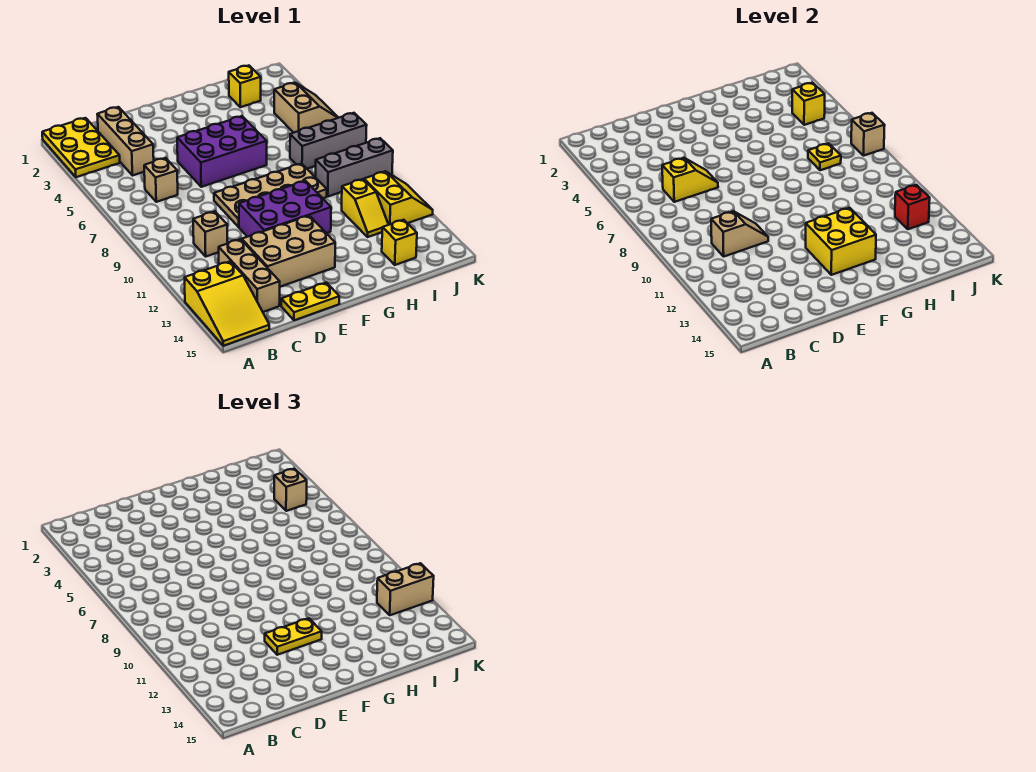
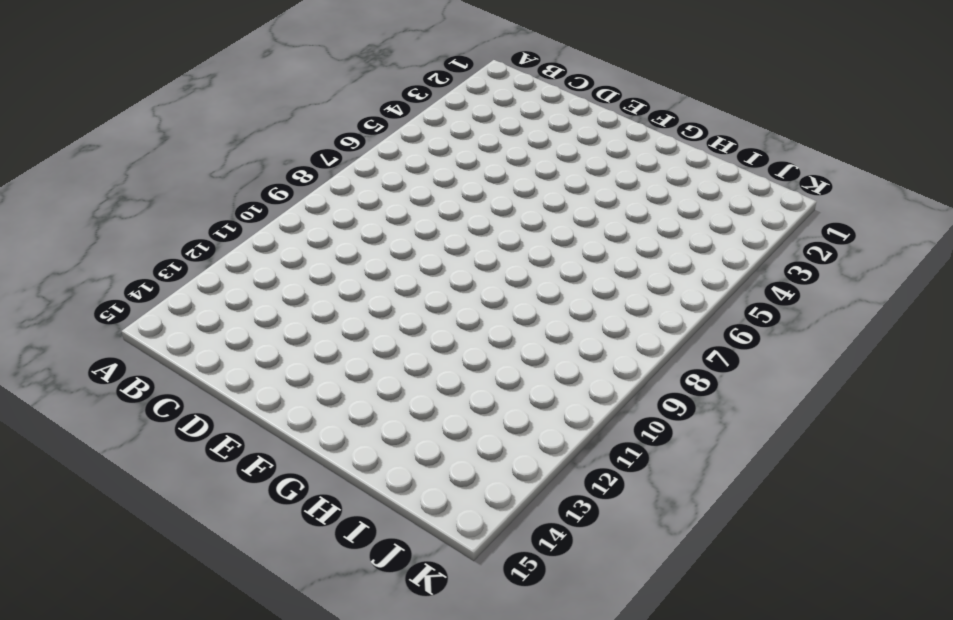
none -> yellow 2x3 plate [42,118,120,177]
none -> yellow 2x3 slope [185,261,269,346]
none -> tan 1x3 brick [97,107,154,176]

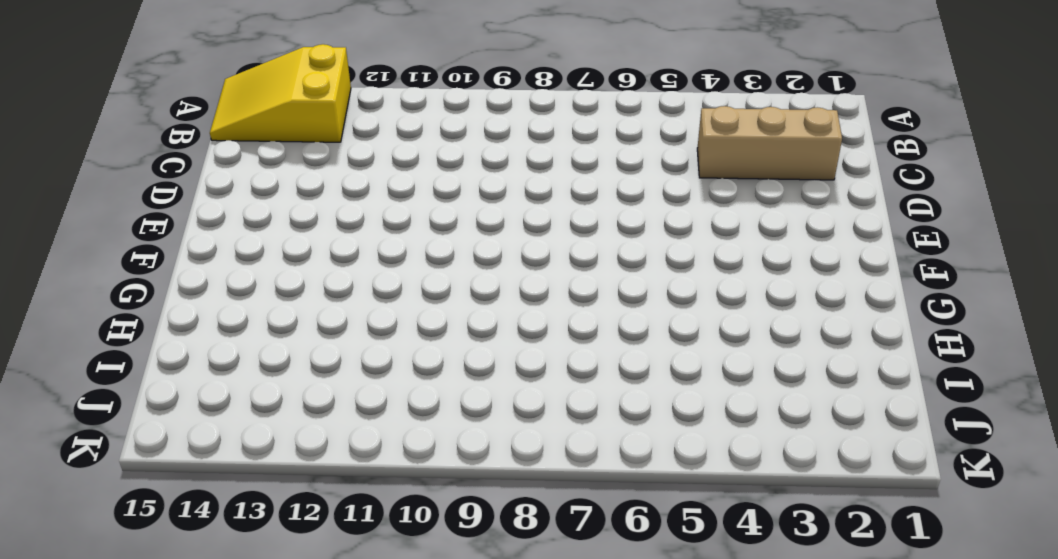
none -> yellow 2x3 plate [42,118,120,177]
none -> tan 1x1 brick [144,158,178,202]
none -> tan 1x1 brick [193,212,227,256]

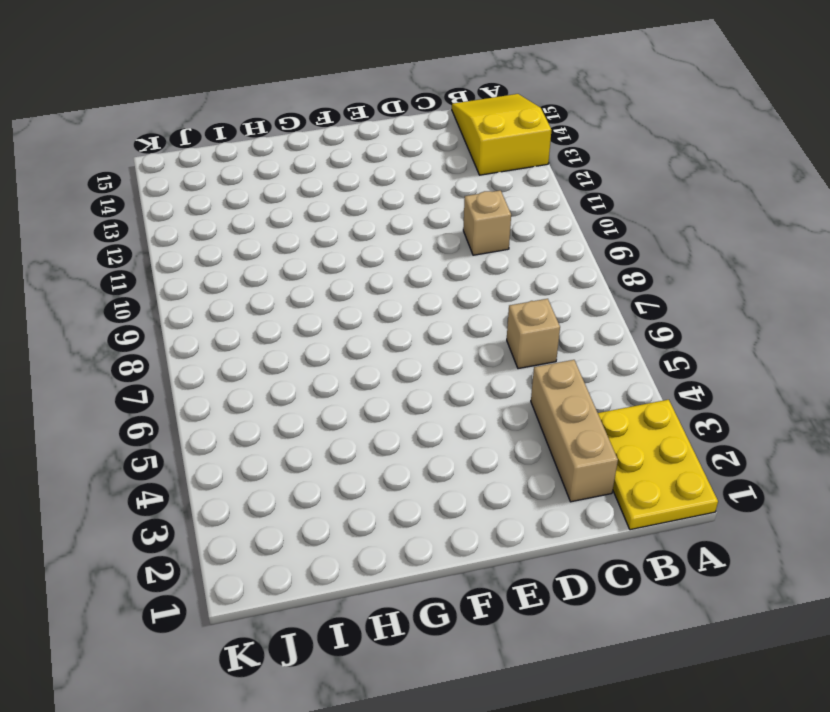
none -> tan 1x3 brick [219,239,280,312]
none -> tan 2x3 brick [242,216,335,287]
none -> yellow 1x2 plate [281,282,339,320]

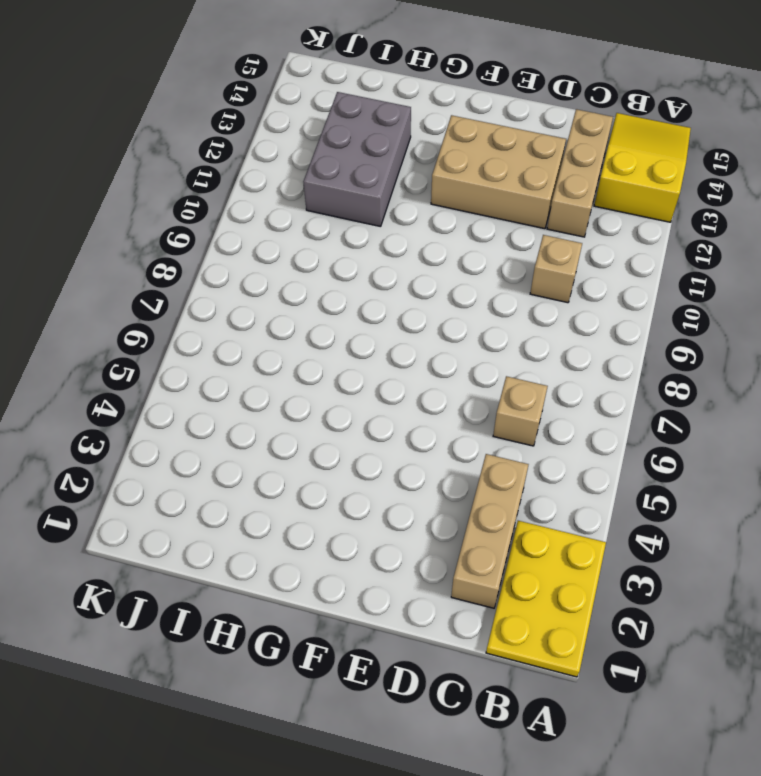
grey 2x3 brick [303,92,411,227] -> yellow 1x2 slope [342,179,388,237]
none -> yellow 1x2 plate [281,282,339,320]
none -> purple 2x3 brick [177,116,267,187]
none -> tan 2x4 plate [214,164,327,227]

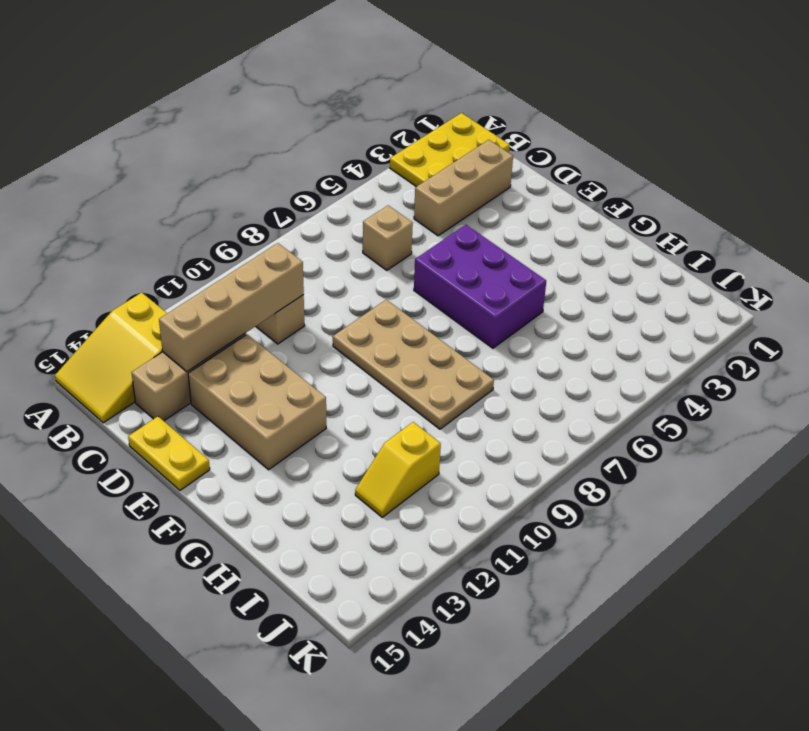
tan 1x4 brick [159,243,304,372] -> tan 1x2 slope [711,211,768,256]
none -> purple 2x3 brick [239,181,331,237]
none -> yellow 1x1 brick [229,66,261,107]
none -> grey 1x3 brick [290,113,367,169]

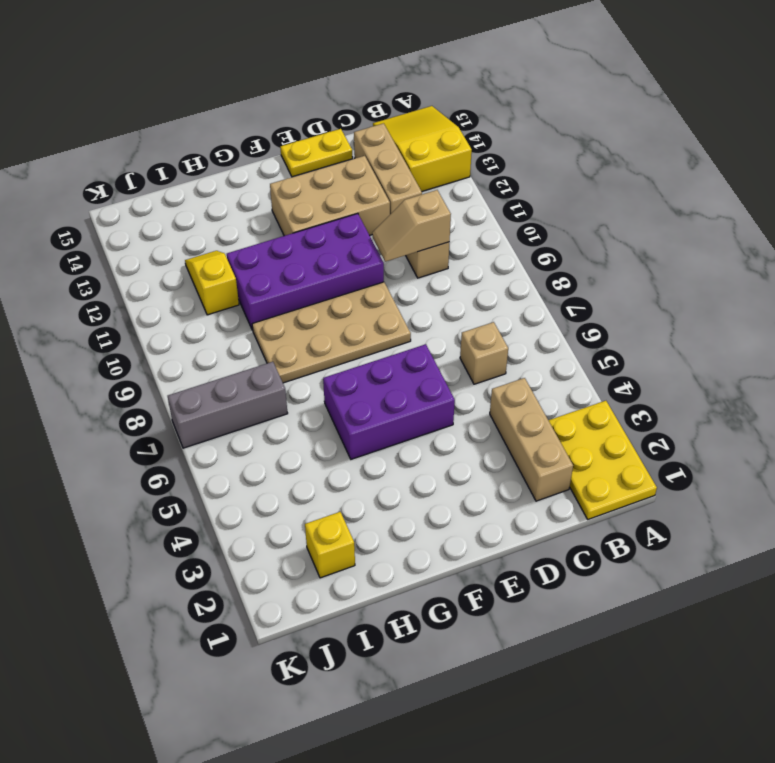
purple 2x4 brick [227,213,384,330] -> purple 2x3 brick [239,181,331,237]
none -> grey 1x3 brick [316,138,393,196]
none -> yellow 1x1 brick [382,220,417,265]
none -> tan 2x2 slope [274,83,339,133]

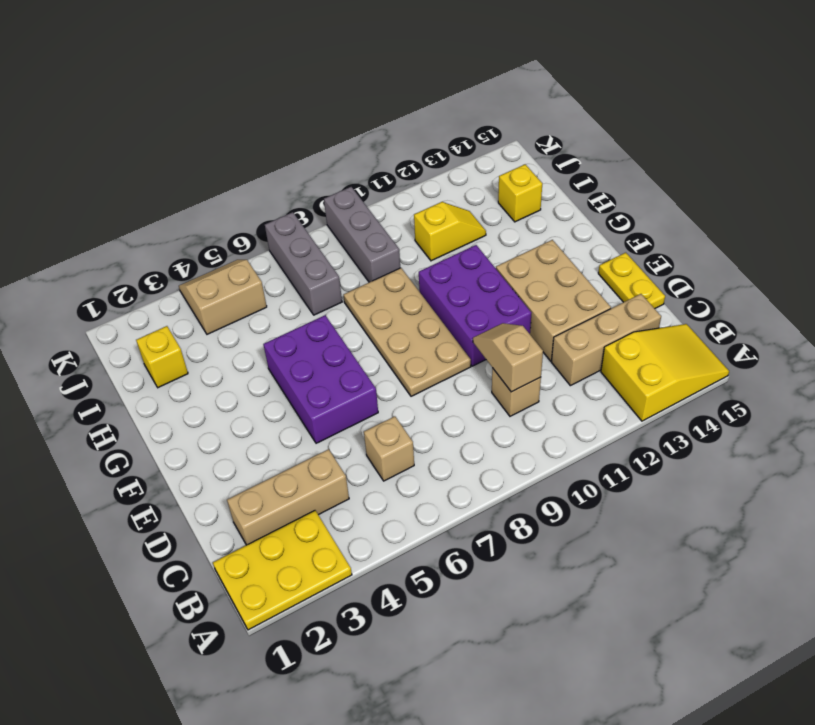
none -> yellow 2x2 slope [364,171,433,225]
none -> yellow 1x2 slope [662,158,718,202]
none -> yellow 2x2 brick [806,208,876,275]

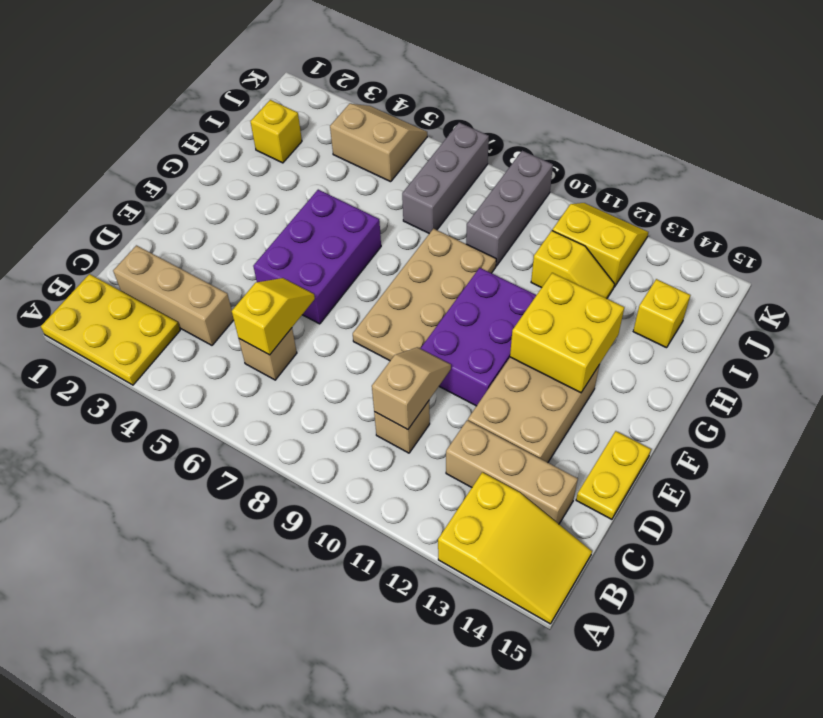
none -> yellow 1x1 plate [808,143,841,170]
none -> yellow 1x1 brick [792,83,825,125]
none -> red 1x1 brick [895,185,930,229]

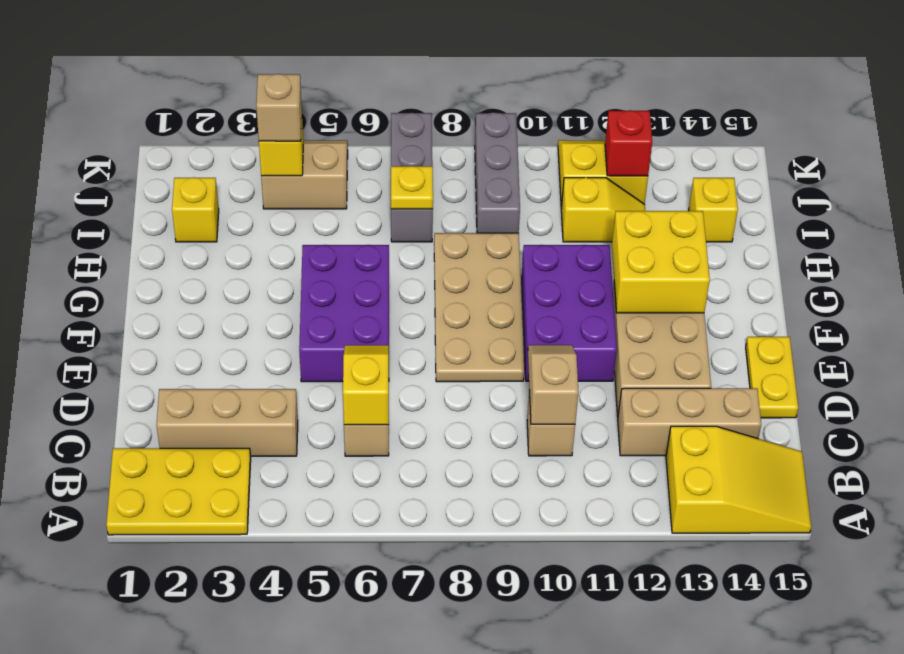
none -> tan 1x1 brick [851,113,885,156]
none -> yellow 1x2 plate [265,618,322,655]
none -> tan 1x2 brick [377,563,434,615]

